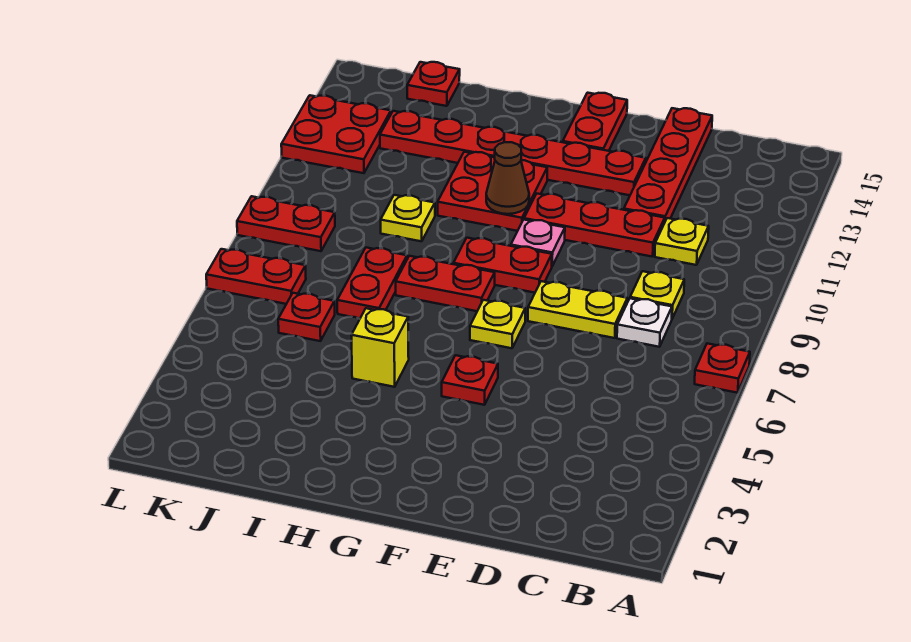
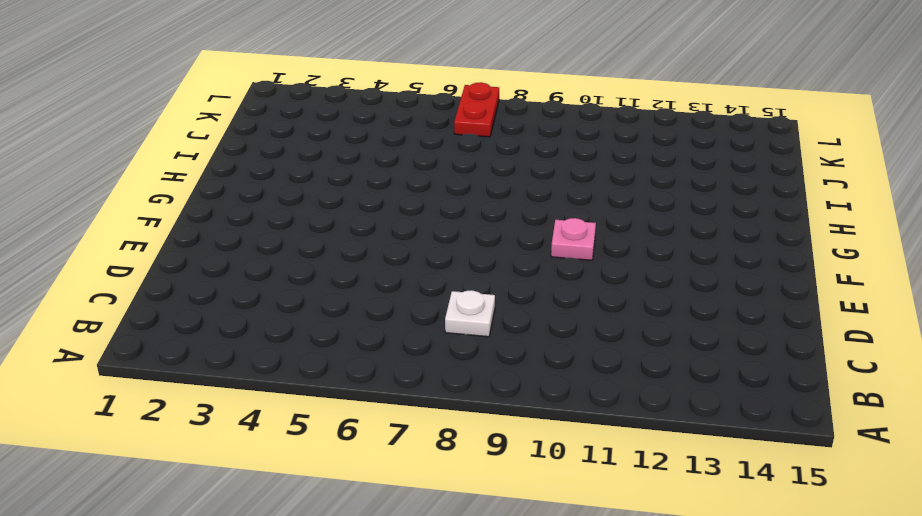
none -> red 1x1 plate [695,343,750,393]
none -> yellow 1x1 plate [630,271,684,318]
none -> yellow 1x1 plate [655,218,709,265]

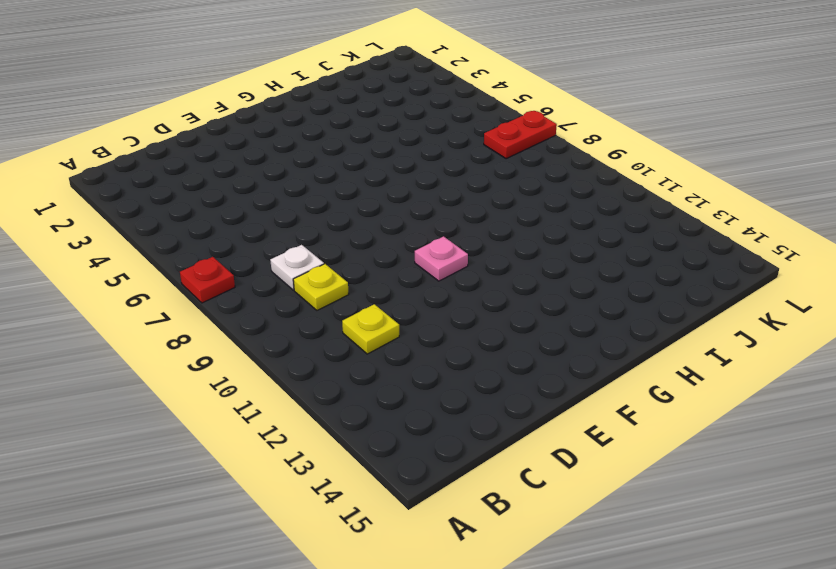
none -> yellow 1x2 plate [528,281,627,338]
none -> red 1x3 plate [524,194,665,257]
none -> red 1x4 plate [624,108,712,221]

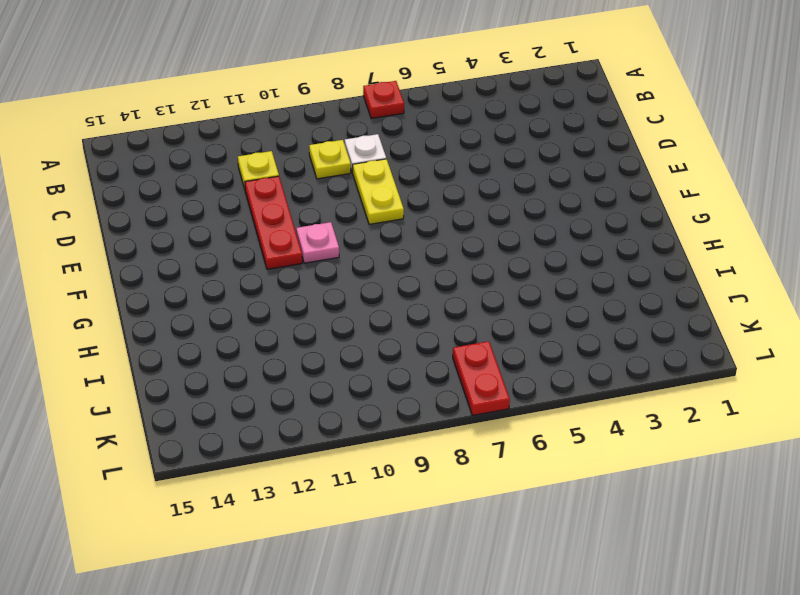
none -> red 1x4 plate [624,108,712,221]
none -> red 1x6 plate [380,111,646,195]
none -> red 1x1 plate [442,355,498,405]

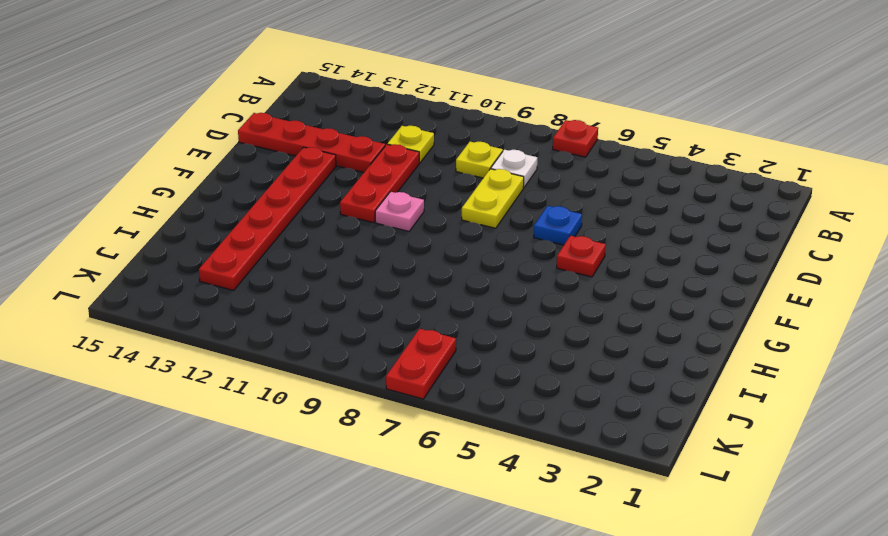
blue 1x1 plate [534,206,582,245] -> none
none -> yellow 1x1 plate [470,300,525,348]
none -> red 1x2 plate [454,238,552,293]
none -> red 1x2 plate [563,93,627,151]

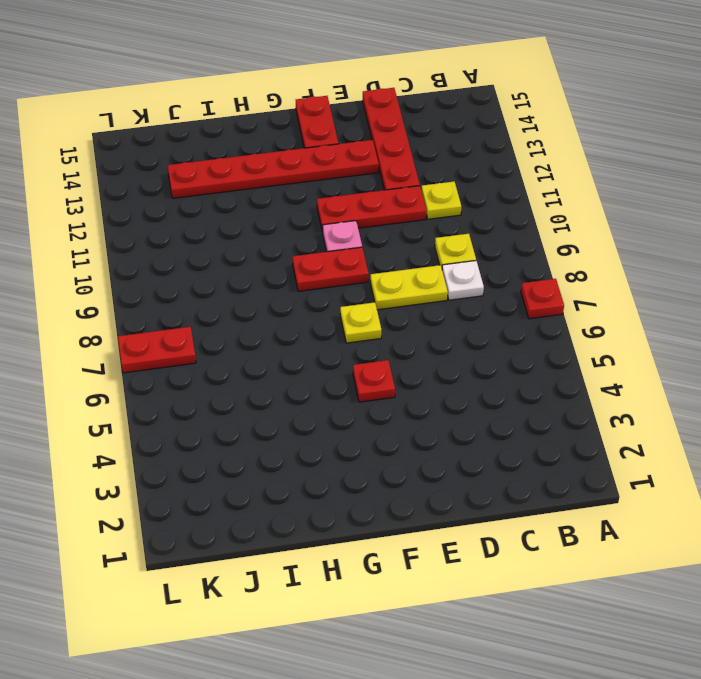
none -> red 1x2 plate [396,256,495,311]
none -> red 2x2 plate [438,152,547,231]
none -> yellow 1x1 brick [351,308,409,387]

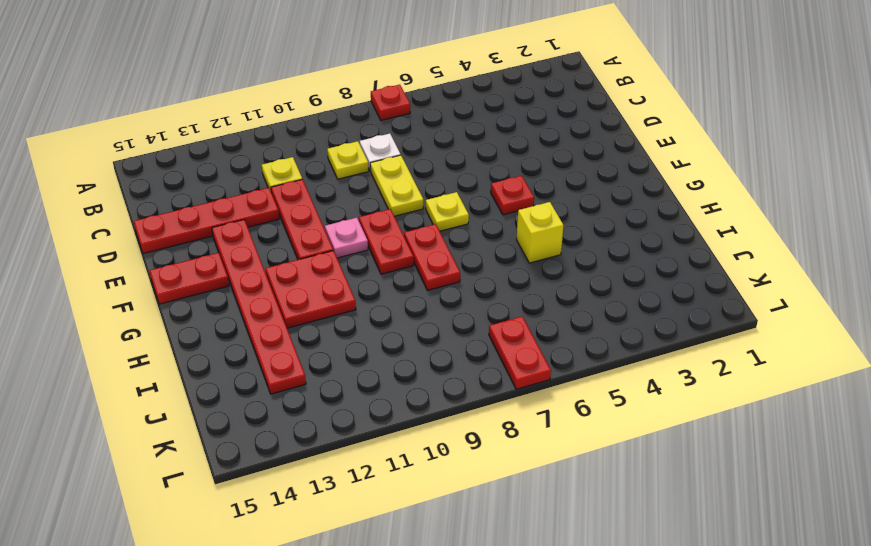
none -> red 1x2 plate [337,248,407,318]
none -> yellow 1x1 plate [381,195,435,241]
none -> red 1x1 plate [278,293,335,341]

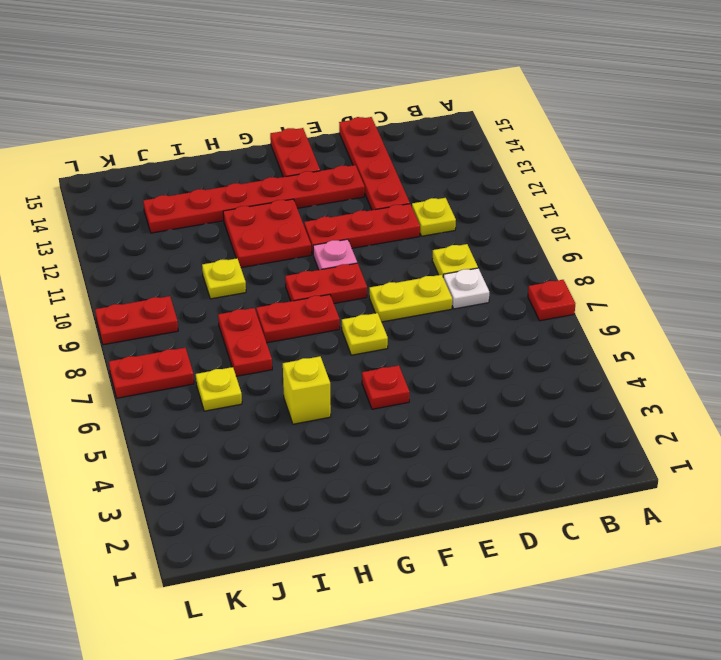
yellow 1x1 plate [196,367,242,411] -> red 1x1 plate [278,293,335,341]
none -> red 1x1 plate [407,62,460,106]
none -> red 2x2 plate [281,95,391,173]
none -> brown 1x1 cone [486,142,529,214]

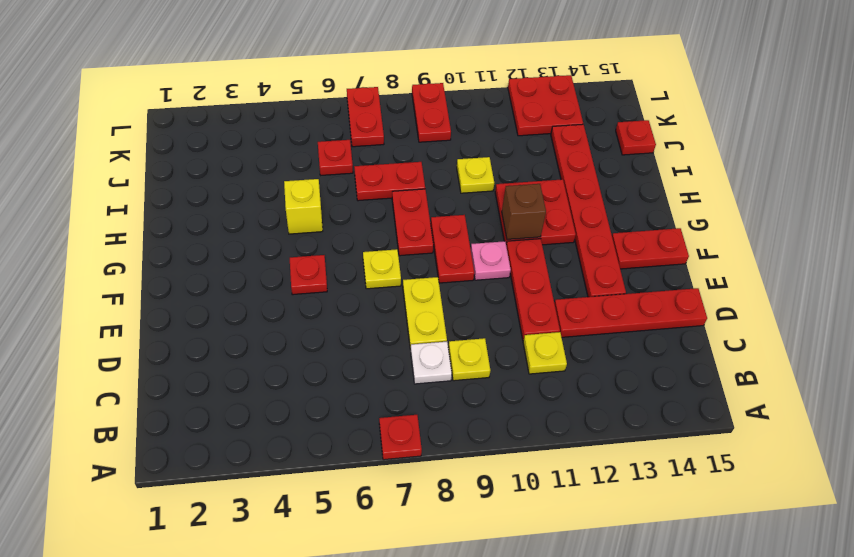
brown 1x1 brick [502,184,546,239] -> brown 1x1 cone [486,142,529,214]

